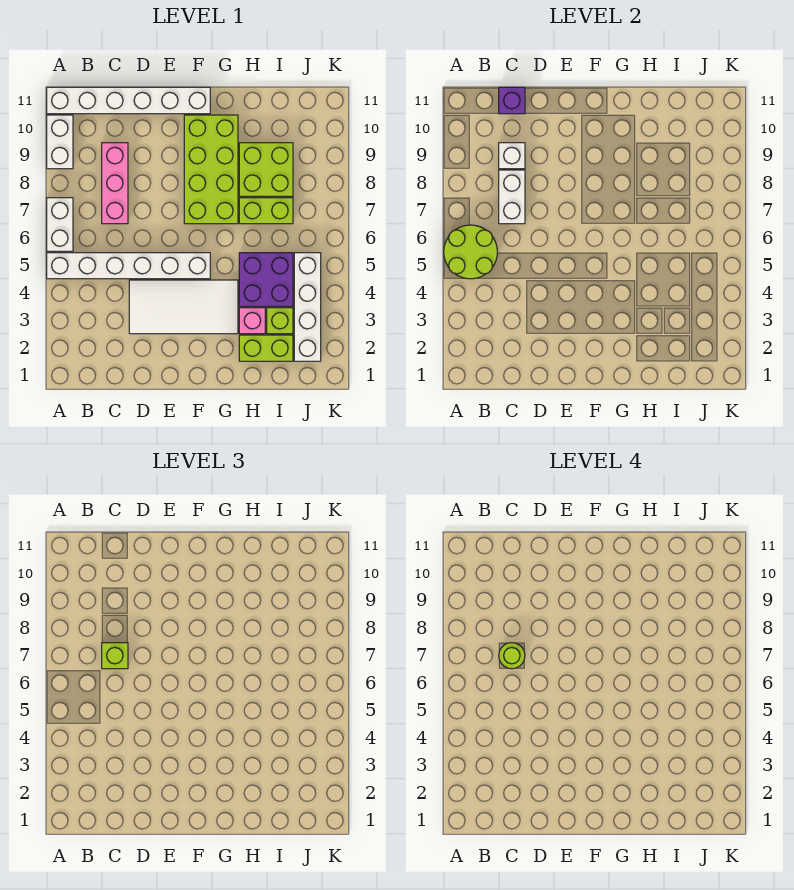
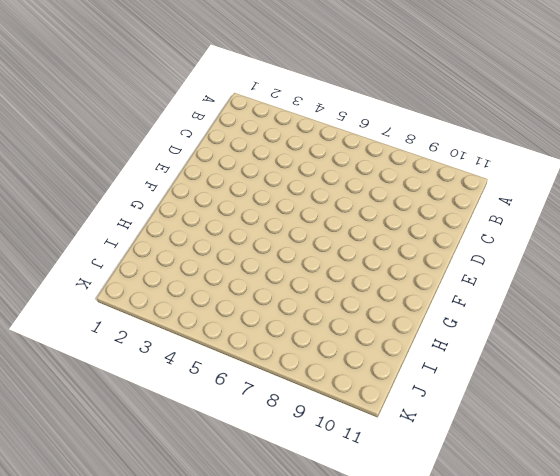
none -> white 1x6 brick [47,253,210,279]
none -> white 1x2 brick [47,198,73,251]
none -> white 1x2 brick [47,115,73,169]

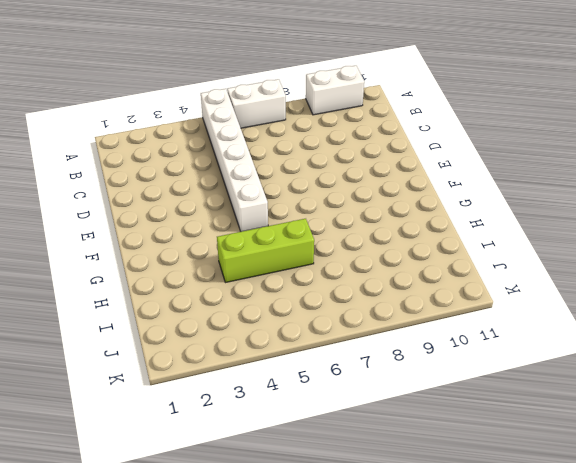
lime 1x3 brick [217,219,314,283] -> purple 2x2 brick [239,253,293,306]
none -> white 1x6 brick [47,87,210,114]
none -> pink 1x3 brick [102,143,128,224]
none -> white 2x4 tile [129,280,238,334]

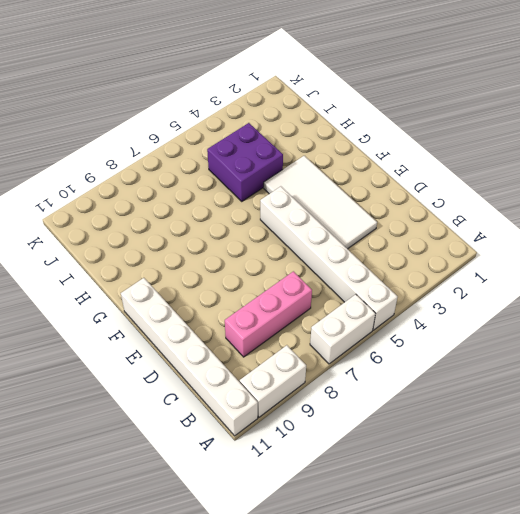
none -> lime 2x4 brick [184,115,238,224]
none -> lime 1x2 brick [239,335,293,361]
none -> pink 1x1 brick [239,308,265,334]

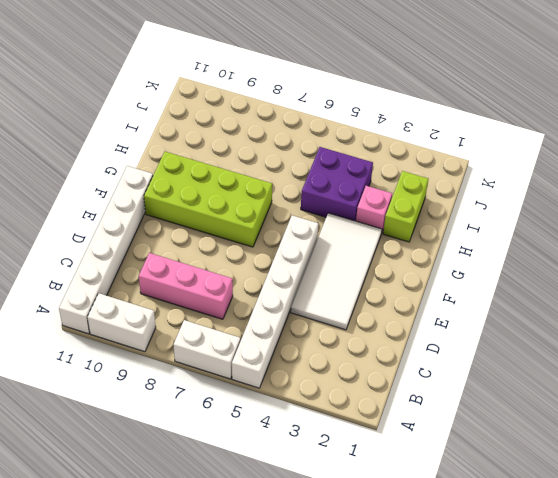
none -> lime 1x2 brick [239,198,293,224]
none -> lime 2x2 brick [239,143,293,196]
none -> lime 1x1 brick [267,308,293,334]

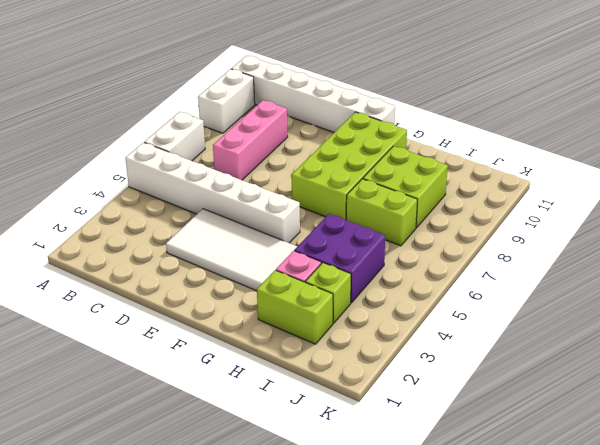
none -> white 1x4 brick [294,253,321,361]
none -> lime 2x2 round brick [444,225,497,279]
none -> white 1x2 brick [499,170,525,224]

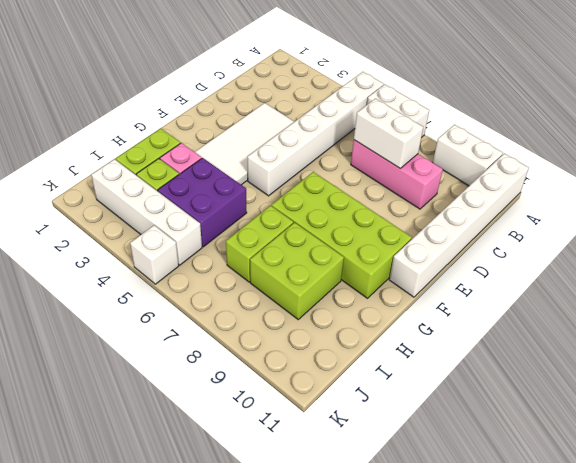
white 1x1 brick [130,225,179,284] -> white 1x1 brick moved to [499,143,525,169]
none -> lime 2x2 round brick [444,225,497,279]
none -> purple 1x1 brick [499,87,525,114]
none -> lime 1x1 brick [102,643,128,669]

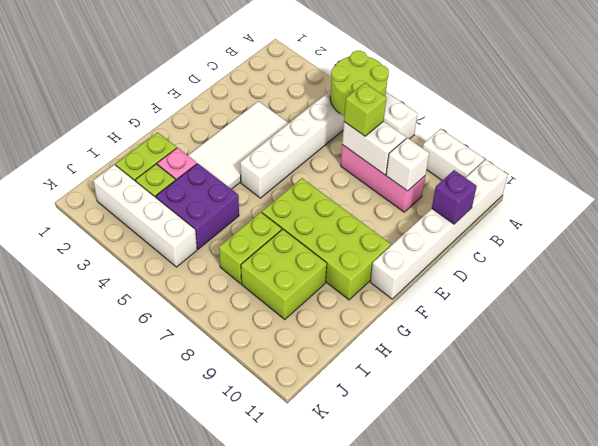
none -> lime 1x1 round brick [499,643,525,669]

